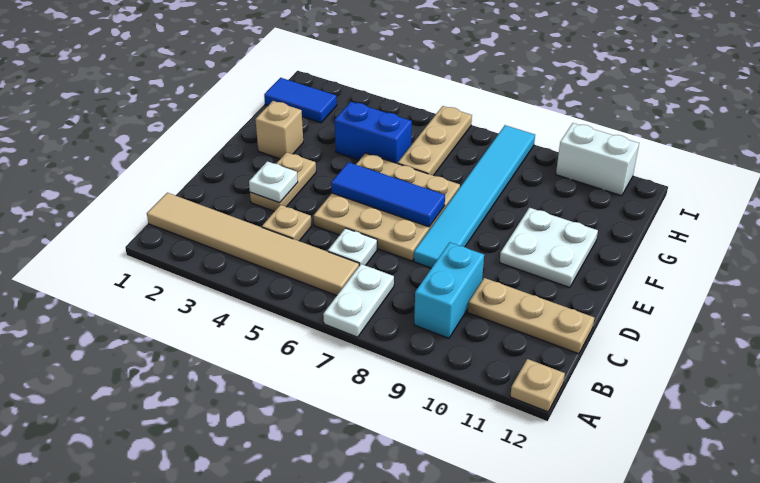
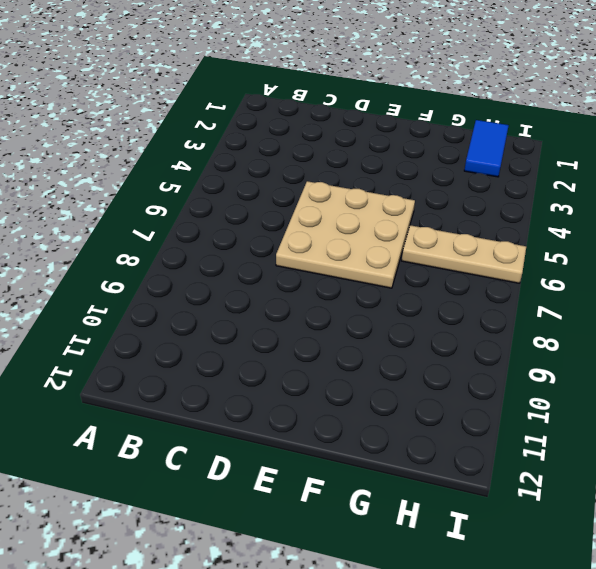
none -> white 1x2 plate [323,264,394,337]
none -> tan 1x1 plate [510,359,565,412]
none -> tan 1x6 tile [147,193,359,296]

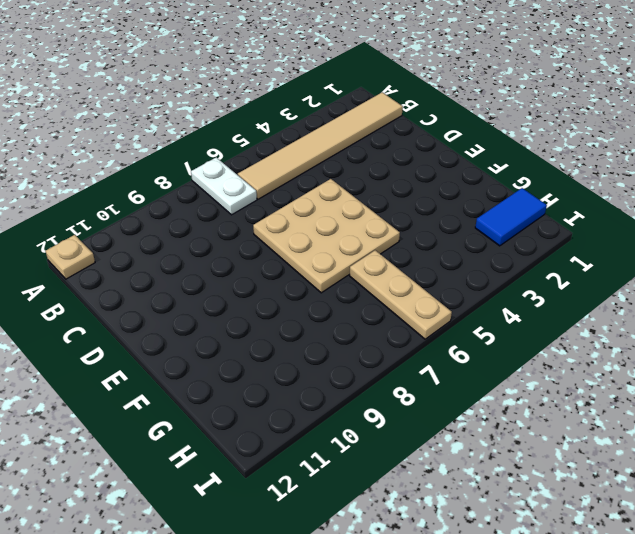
none -> cyan 1x2 brick [414,243,484,338]
none -> tan 1x1 plate [262,205,312,241]
none -> white 1x1 plate [328,228,377,266]

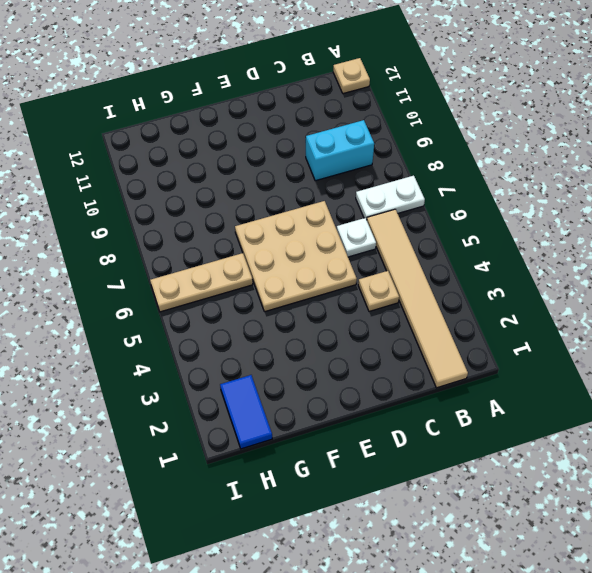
none -> tan 1x3 plate [468,278,594,354]
none -> tan 1x2 plate [250,152,316,211]
none -> cyan 1x6 tile [414,125,535,268]

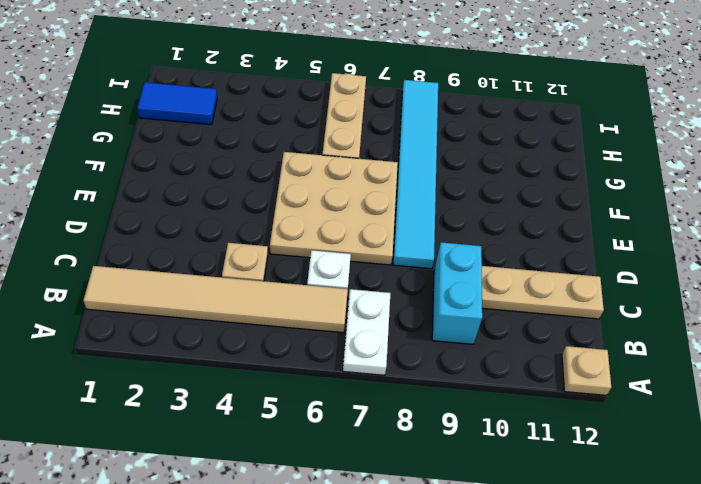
none -> tan 1x2 plate [250,152,316,211]
none -> white 2x2 plate [500,208,598,288]
none -> tan 1x1 brick [255,101,303,159]

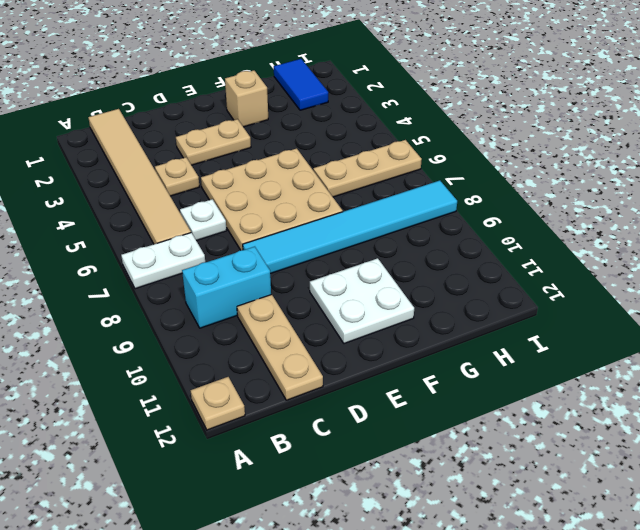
none -> blue 1x2 brick [335,102,412,164]
none -> white 1x2 brick [556,123,639,196]
none -> white 1x1 plate [249,161,298,203]

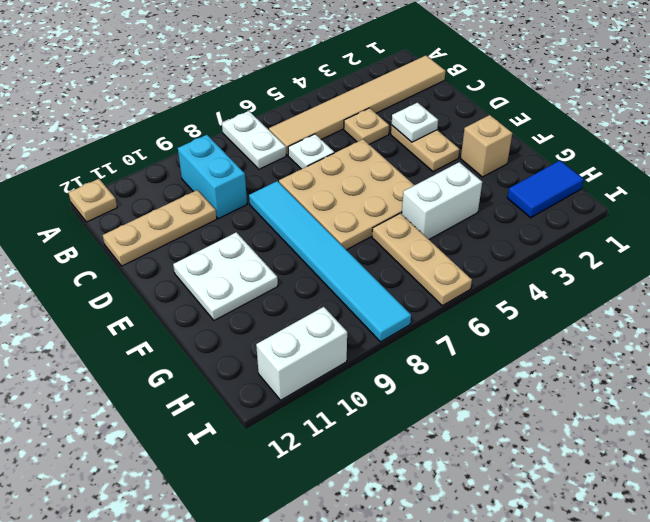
white 1x2 brick [402,162,482,239] -> blue 1x2 brick [335,102,412,164]
none -> blue 1x3 tile [331,162,445,227]

